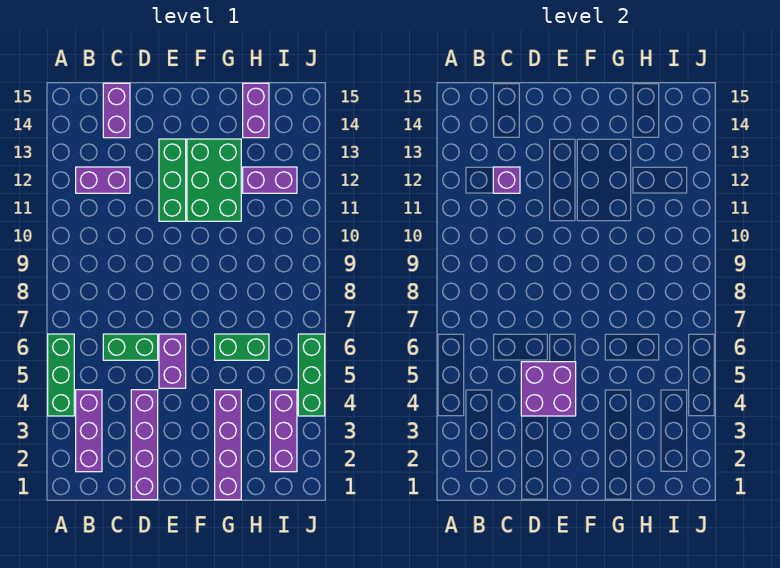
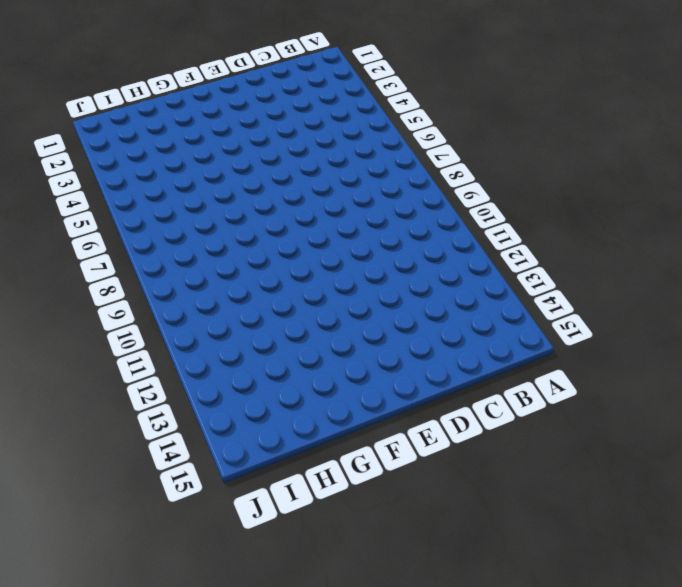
none -> green 1x3 brick [48,334,74,416]
none -> purple 1x3 brick [76,390,102,472]
none -> purple 1x2 brick [76,167,130,193]

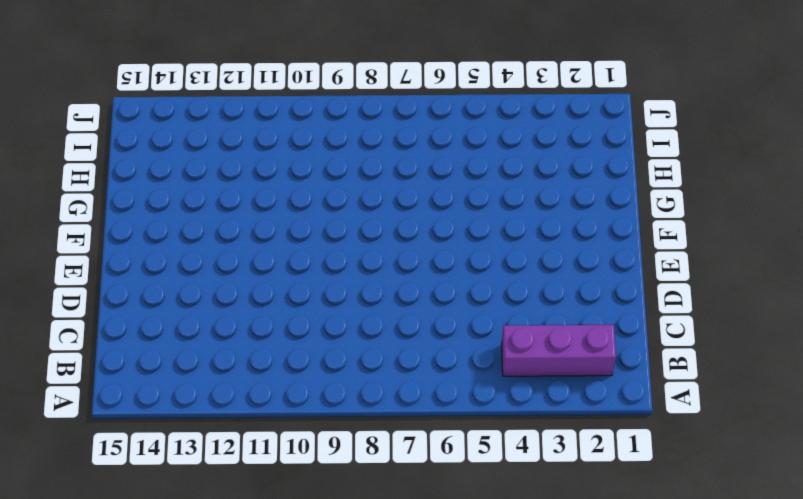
none -> green 1x3 brick [48,334,74,416]
none -> purple 1x2 brick [76,167,130,193]
none -> green 1x2 brick [103,334,158,360]

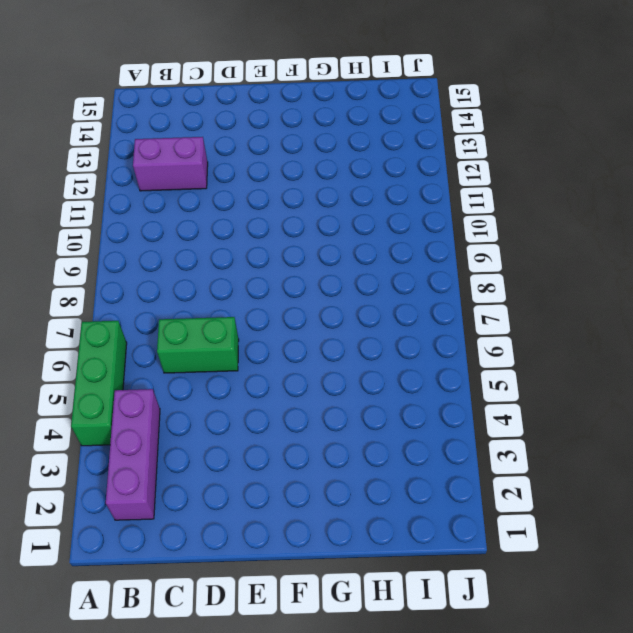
none -> purple 1x2 brick [103,83,130,138]
none -> purple 1x4 brick [131,390,158,500]
none -> purple 1x2 brick [159,334,186,388]

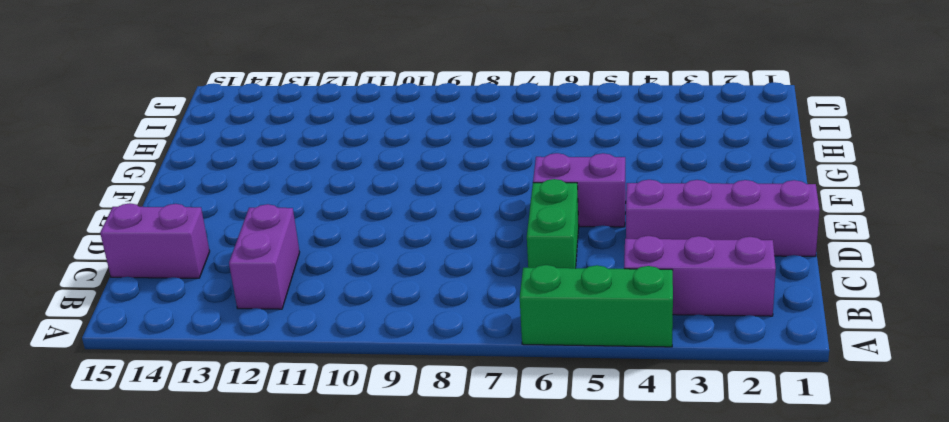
none -> green 1x3 brick [159,139,186,221]
none -> green 2x3 brick [187,139,241,221]
none -> purple 1x4 brick [215,390,241,500]

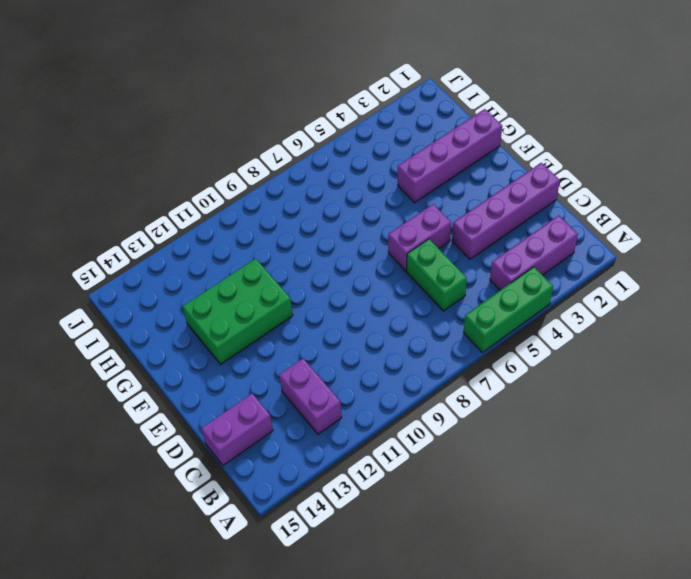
none -> green 1x3 brick [159,139,186,221]
none -> green 1x2 brick [215,334,269,360]
none -> purple 1x2 brick [243,167,297,193]

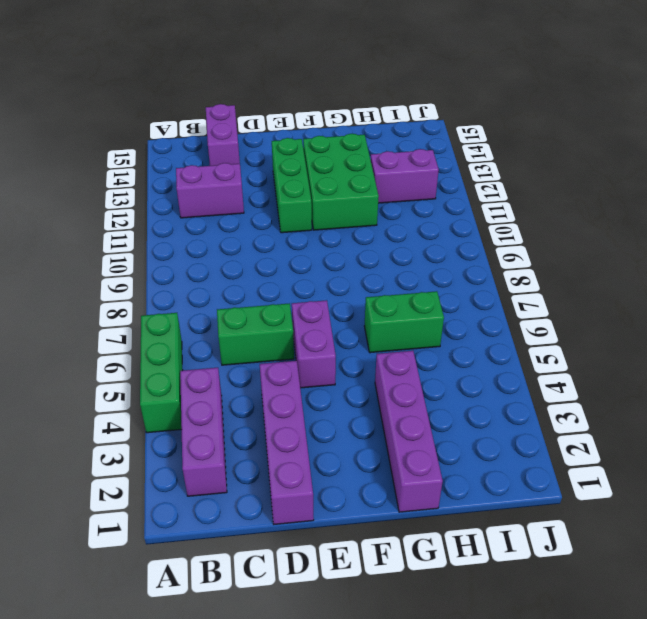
none -> purple 1x2 brick [243,83,269,138]
none -> purple 1x3 brick [270,390,297,472]
none -> green 1x3 brick [298,334,325,416]

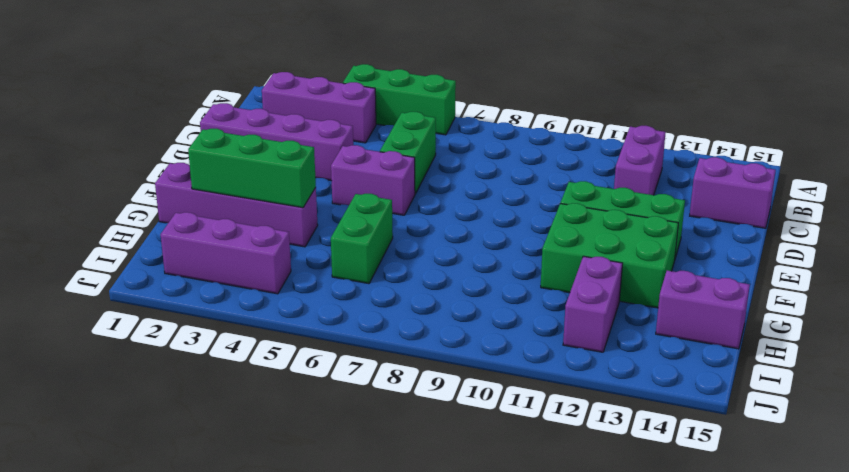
green 1x3 brick [188,129,316,208] -> green 1x3 brick moved to [298,334,325,416]
none -> purple 1x1 brick [493,167,520,193]
none -> purple 2x2 brick [521,362,576,416]

